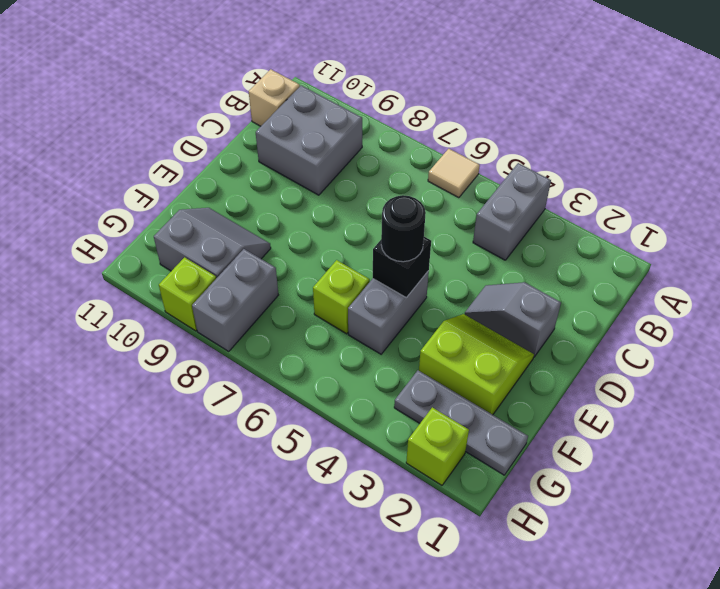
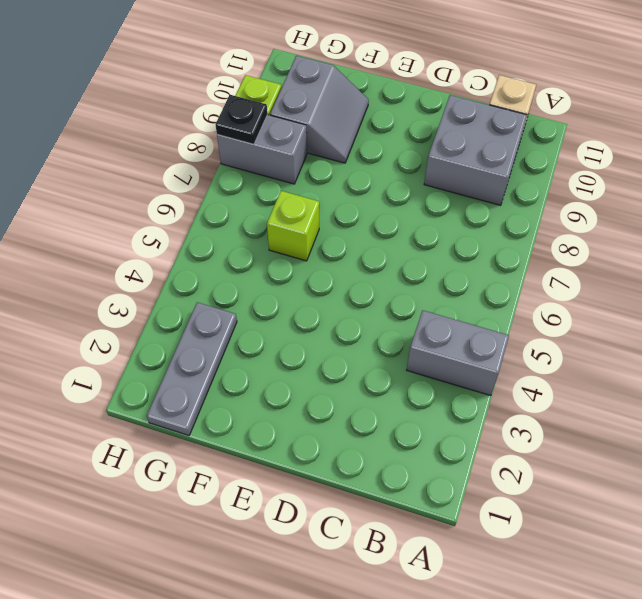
black 1x1 plate [215,95,267,144] -> none
none -> tan 1x1 tile [428,149,480,198]
none -> grey 1x2 slope [465,282,561,357]
none -> lime 2x2 slope [419,314,534,415]

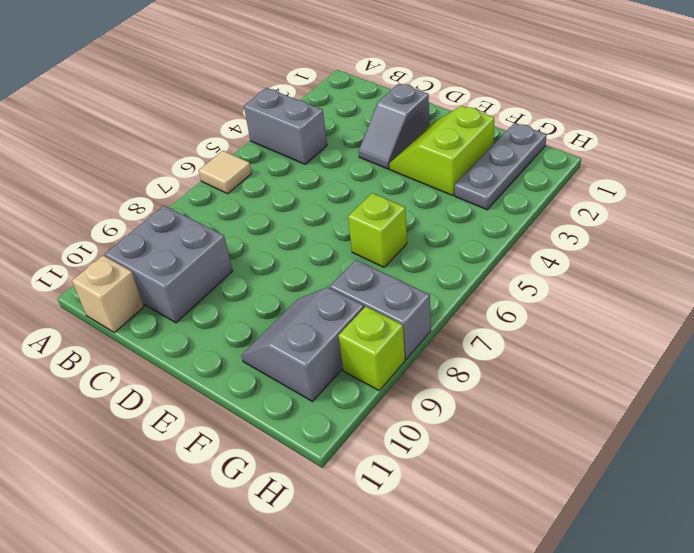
none -> grey 1x2 brick [348,271,429,354]
none -> lime 1x1 brick [406,407,469,485]
none -> black 1x1 brick [373,237,431,298]

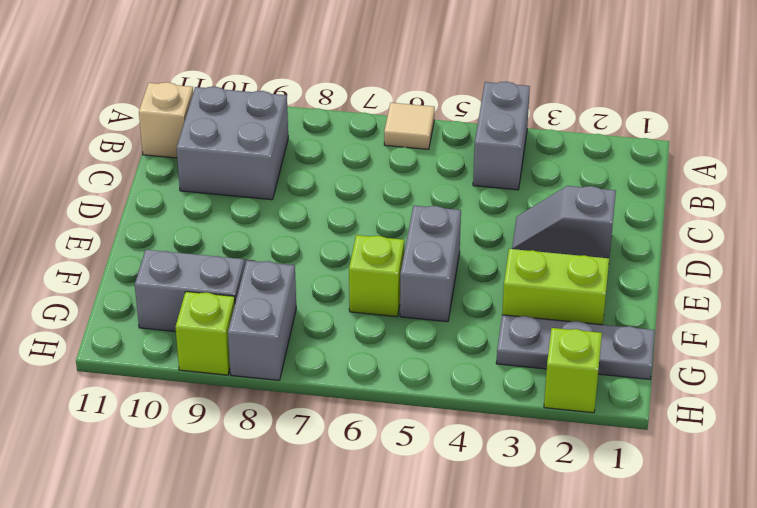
none -> black 1x1 brick [373,237,431,298]
none -> black 1x1 round brick [381,195,426,262]

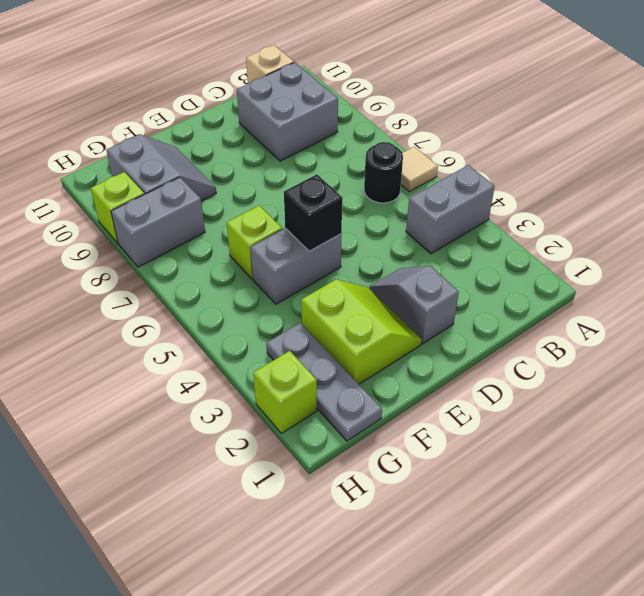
black 1x1 round brick [364,142,403,203] -> black 1x1 round brick moved to [381,195,426,262]

